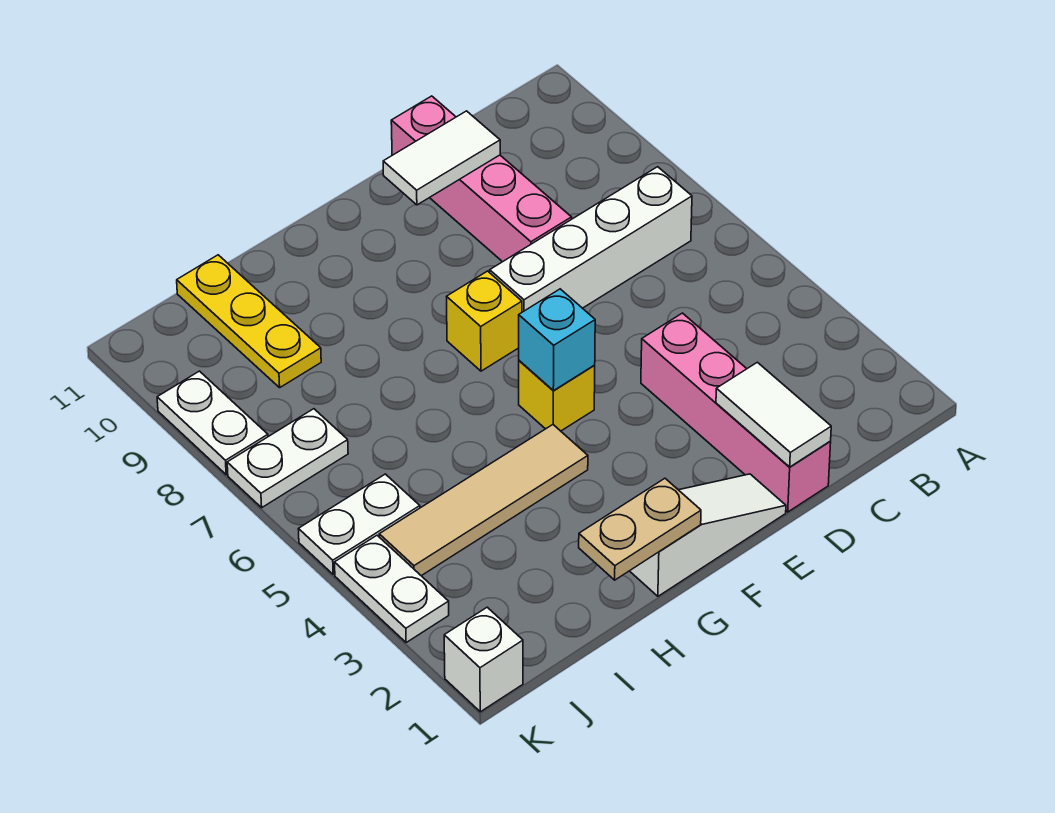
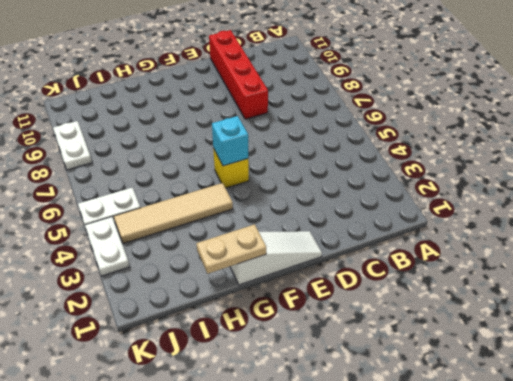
red 1x4 brick [209,30,268,119] -> pink 1x4 brick [391,96,572,262]
none -> white 1x4 brick [490,167,692,312]
none -> pink 1x4 brick [641,313,831,512]
none -> yellow 1x1 brick [447,271,522,371]

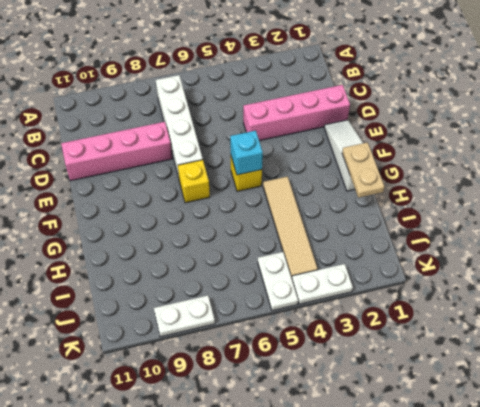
none -> yellow 1x3 plate [177,255,321,388]
none -> white 1x2 plate [227,409,348,508]
none -> white 1x1 brick [444,607,523,712]

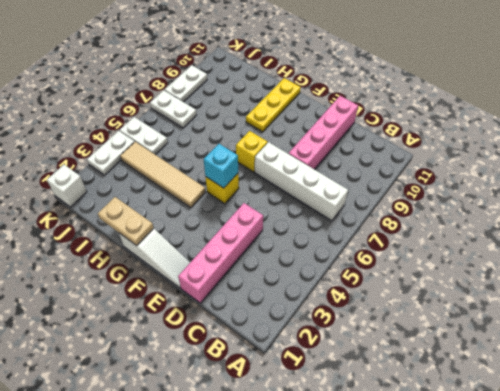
yellow 1x3 plate [246,78,301,132] -> yellow 1x3 plate moved to [177,255,321,388]
none -> white 1x2 tile [716,362,831,467]
none -> white 1x2 tile [383,111,500,205]

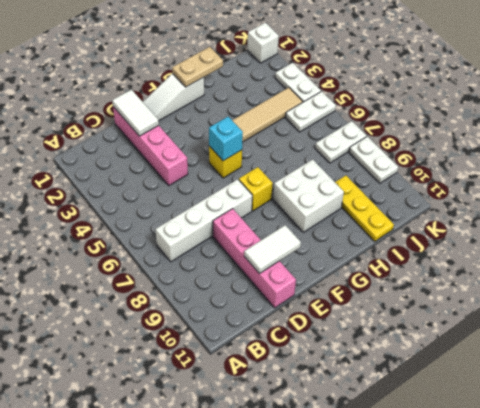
white 2x2 brick [273,159,344,232] -> none

